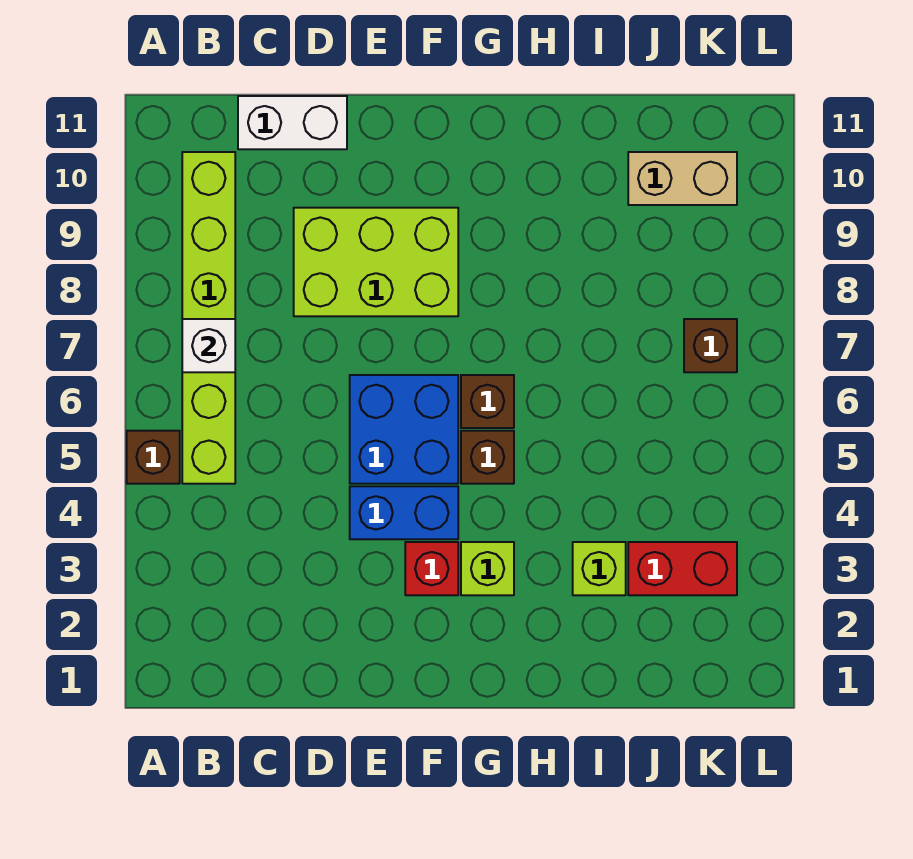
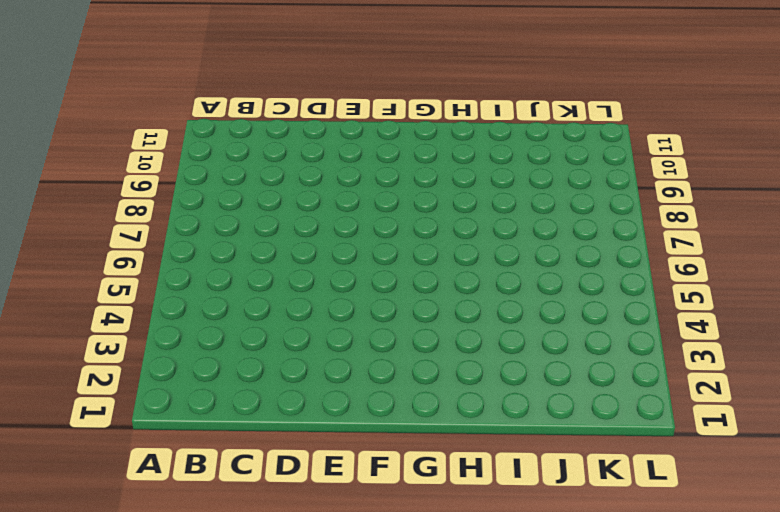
none -> brown 1x1 brick [127,431,180,484]
none -> lime 1x6 brick [182,152,235,484]
none -> white 1x2 brick [238,96,347,149]

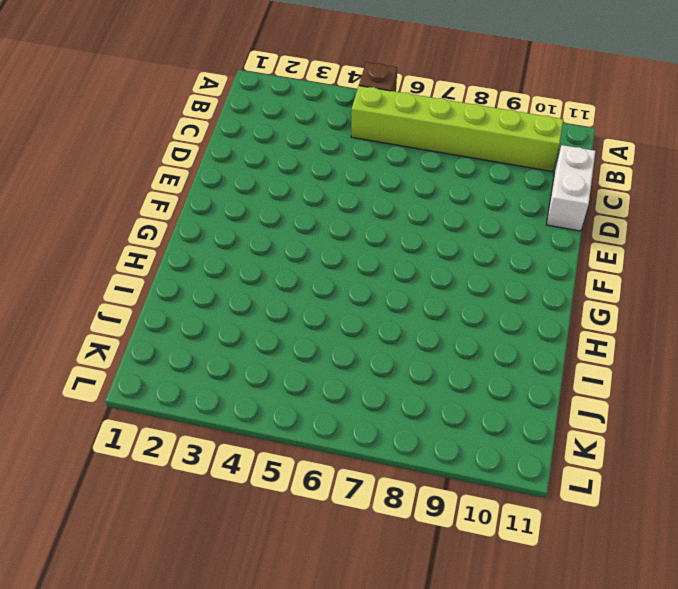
none -> lime 2x3 brick [294,208,458,316]
none -> blue 1x2 brick [350,486,458,539]
none -> blue 2x2 brick [350,375,458,484]

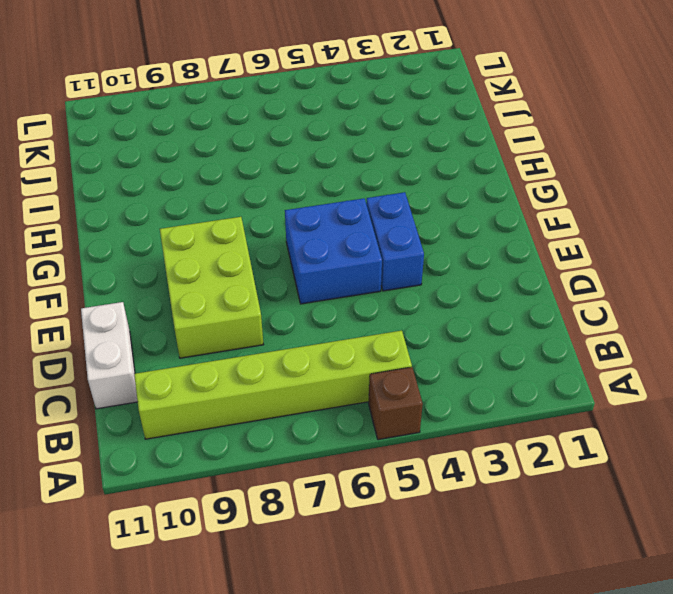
none -> red 1x1 brick [405,542,458,595]
none -> lime 1x1 brick [461,542,514,595]
none -> brown 1x1 brick [461,431,514,484]

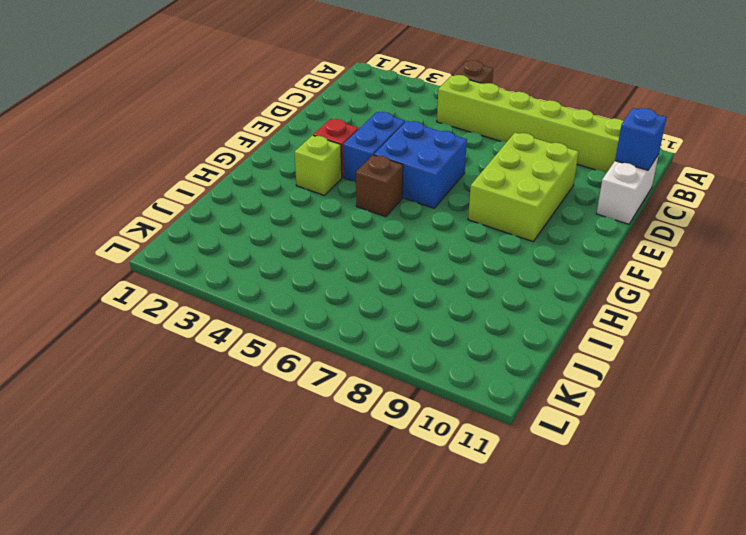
blue 1x1 brick [615,108,667,170] -> none
none -> brown 1x1 brick [461,375,514,428]
none -> lime 1x1 brick [573,542,626,595]
none -> red 1x2 brick [628,542,737,595]

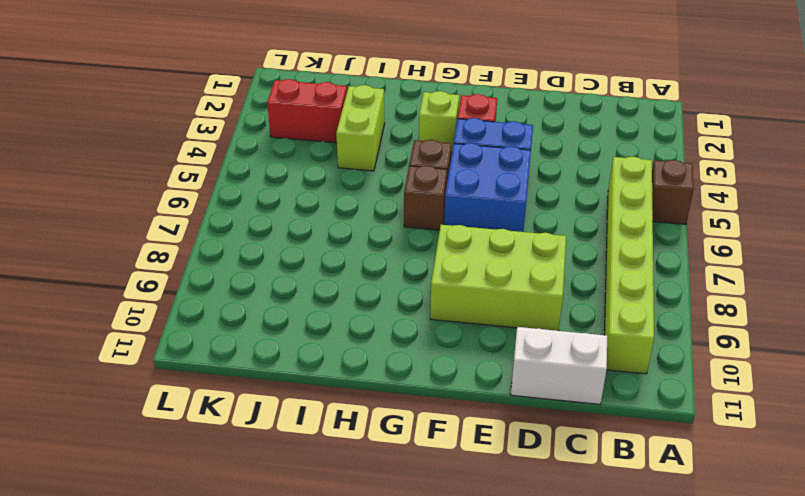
lime 1x2 brick [336,85,385,171] -> lime 1x1 brick [573,542,626,595]
none -> tan 1x2 brick [628,152,737,205]
none -> brown 1x1 brick [684,319,737,372]
none -> white 1x1 brick [182,319,235,372]

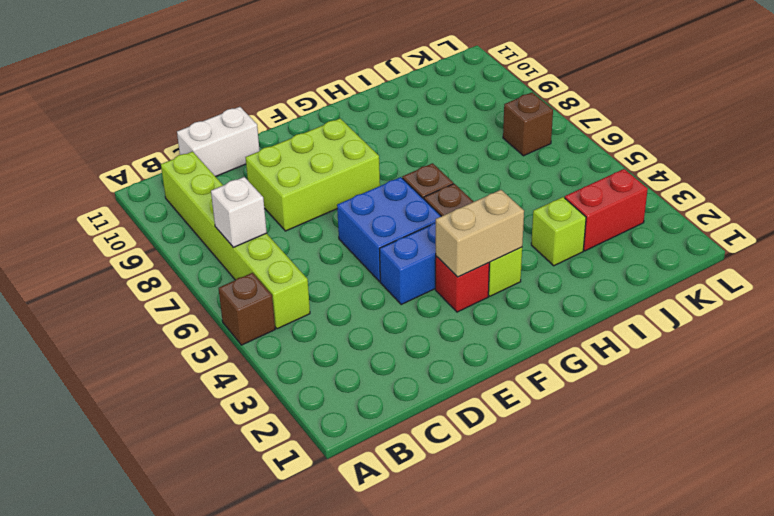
tan 1x2 brick [436,190,524,277] -> tan 1x2 brick moved to [628,152,737,205]

